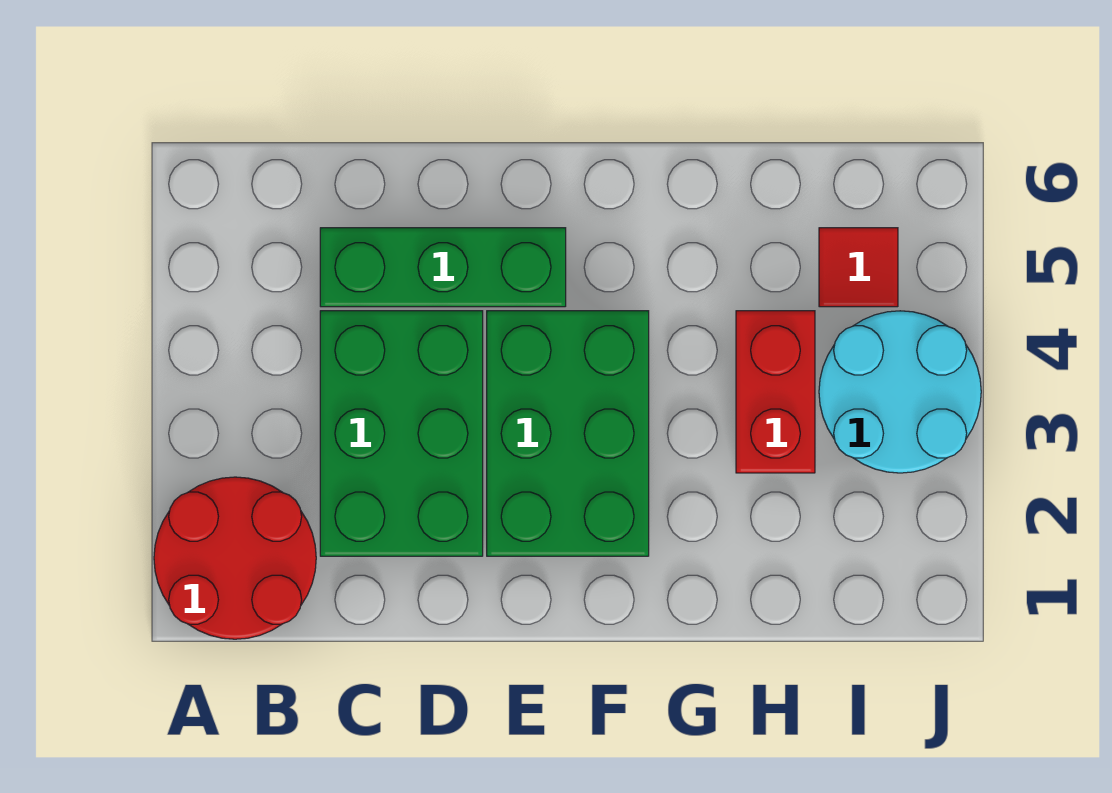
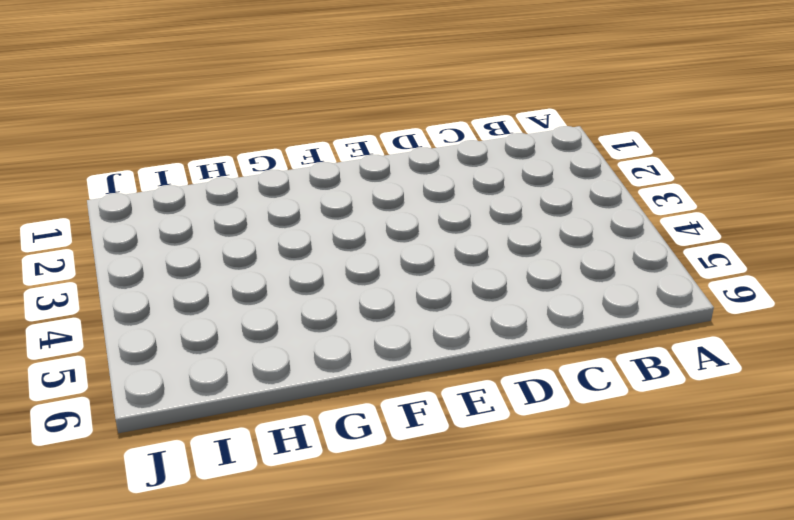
none -> red 2x2 round brick [154,477,316,639]
none -> green 2x3 brick [320,311,483,556]

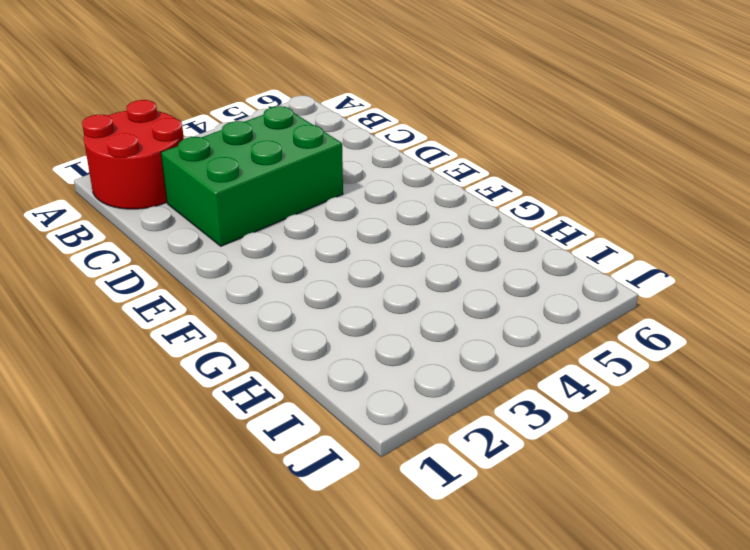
none -> green 1x3 brick [320,228,566,307]
none -> green 2x3 brick [487,311,649,556]

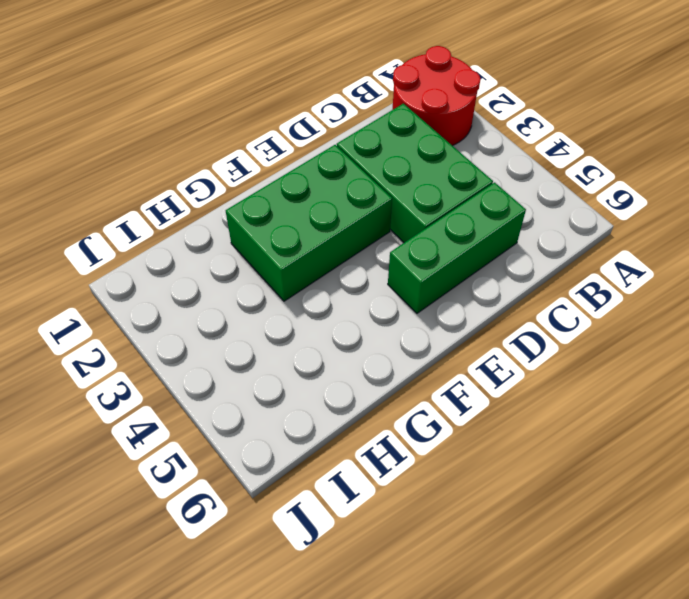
green 2x3 brick [226,145,392,301] -> green 2x3 brick turned to [487,311,649,556]
none -> red 1x2 brick [736,311,815,473]
none -> cyan 2x2 round brick [819,311,981,473]

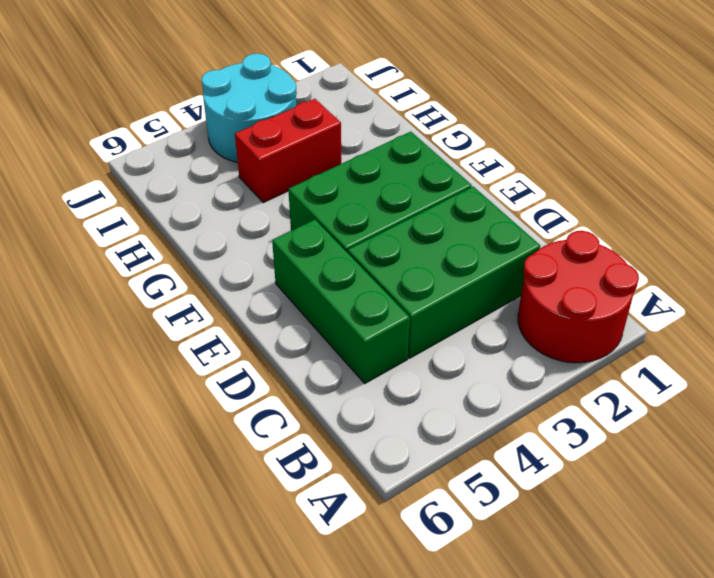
none -> red 1x1 tile [819,228,898,307]

